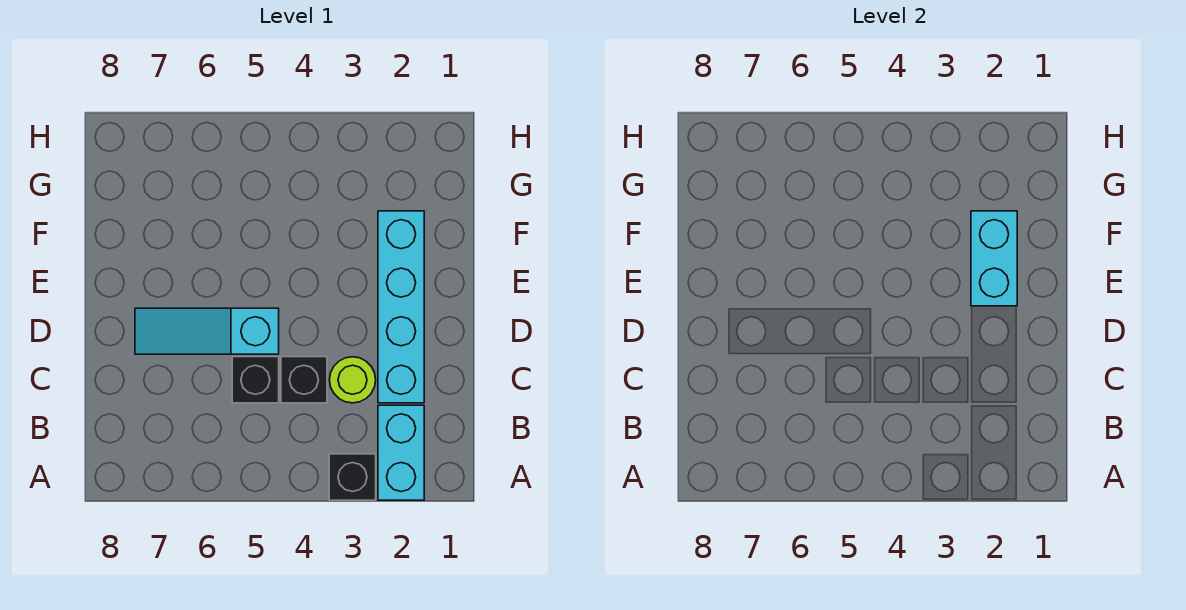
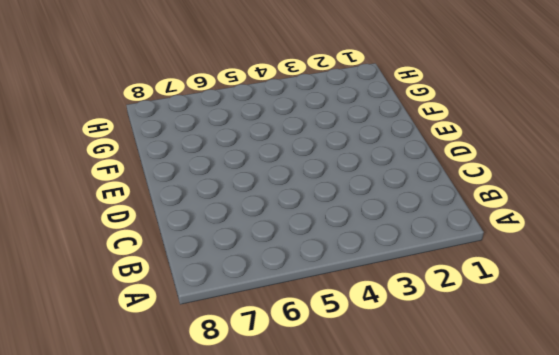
none -> cyan 1x2 brick [378,405,424,500]
none -> black 1x1 brick [329,454,376,500]

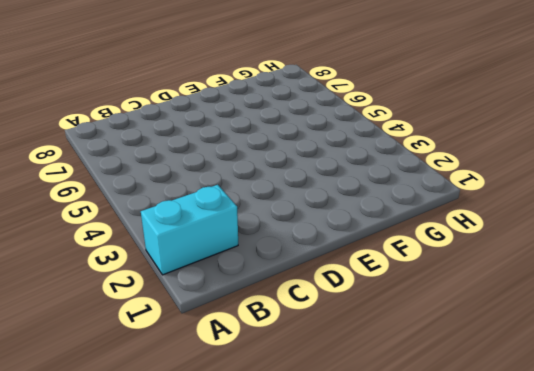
none -> black 1x1 brick [329,454,376,500]
none -> cyan 1x4 brick [378,211,424,403]

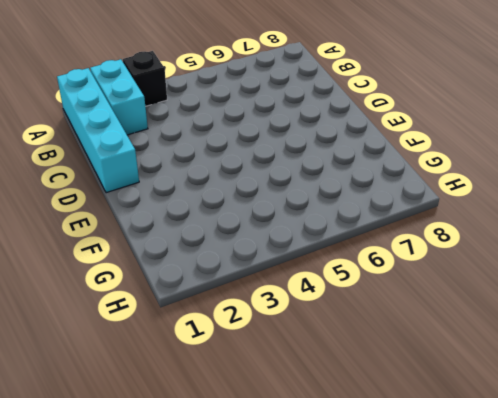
cyan 1x4 brick [57,68,139,193] -> cyan 1x4 brick moved to [378,211,424,403]
none -> lime 1x1 round brick [330,357,376,403]
none -> black 1x1 brick [281,357,327,403]

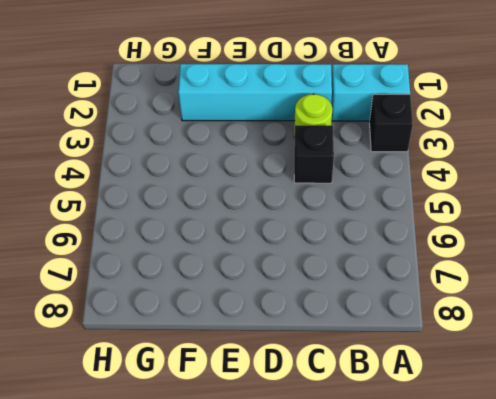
none -> black 1x1 brick [232,357,279,403]
none -> cyan 1x3 slope [135,308,279,354]

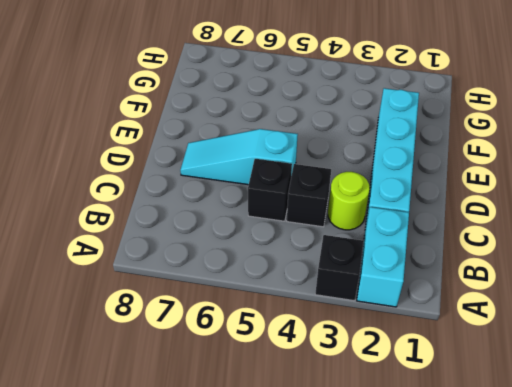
none -> cyan 1x2 brick [971,211,1017,306]

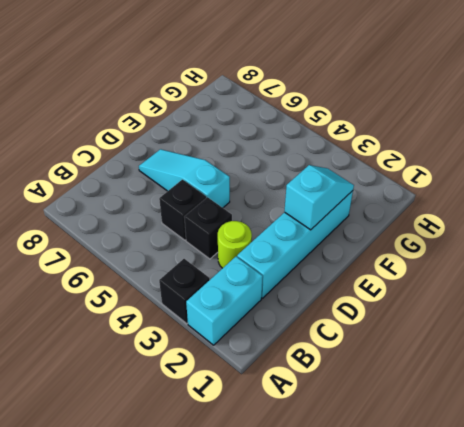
cyan 1x2 slope [284,165,354,230] -> cyan 1x2 brick [971,211,1017,306]

